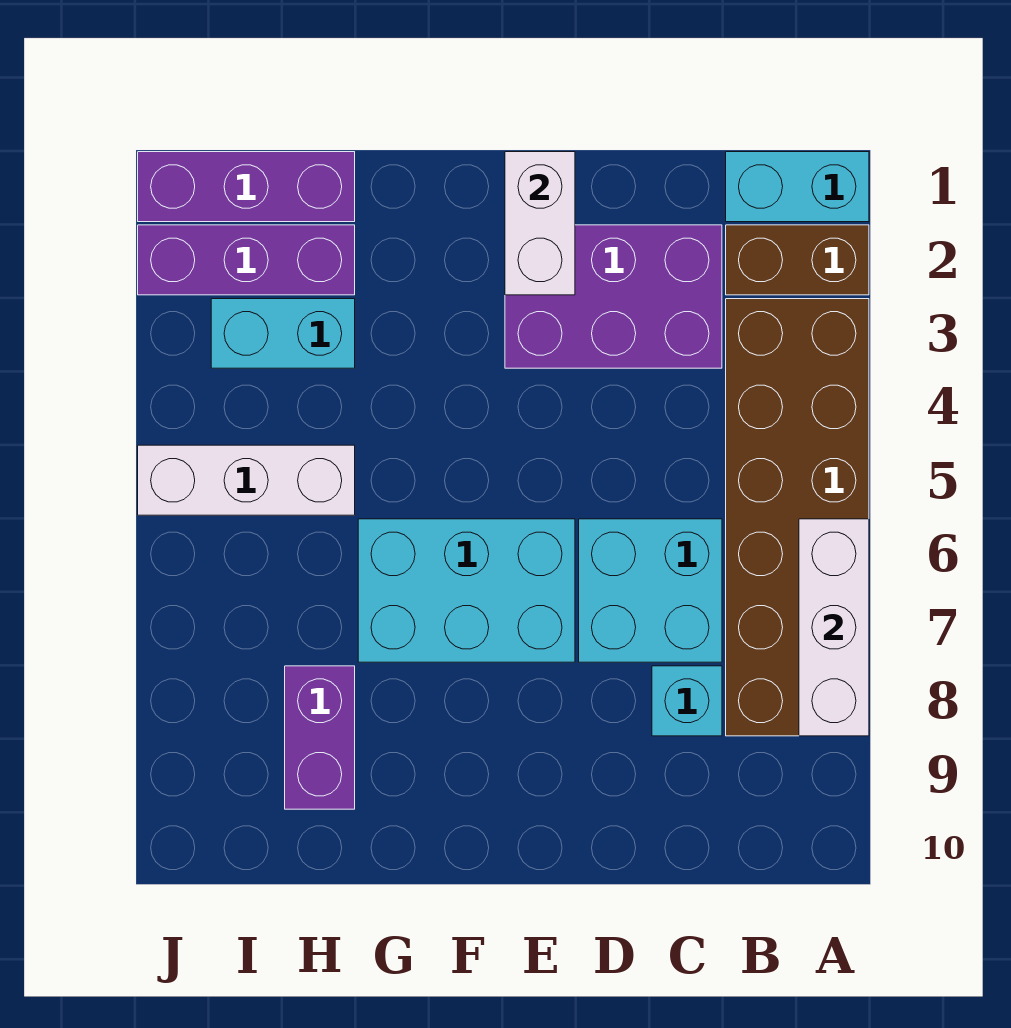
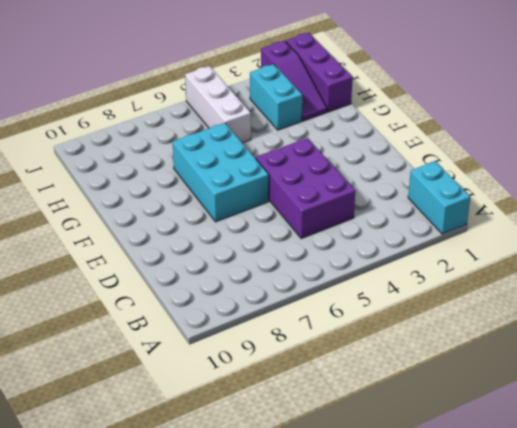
purple 2x3 brick [256,138,355,238] -> purple 2x3 brick moved to [505,225,722,368]
purple 1x3 slope [261,41,327,121] -> purple 1x3 brick [138,225,355,295]
none -> brown 1x2 brick [726,225,869,295]
none -> brown 2x6 brick [726,299,869,736]
none -> cyan 2x2 brick [579,519,722,662]

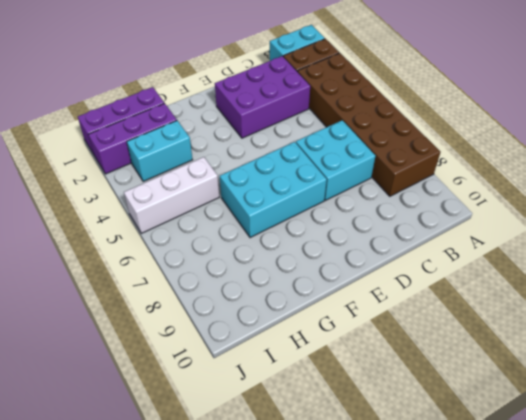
none -> cyan 1x1 brick [652,666,722,736]
none -> purple 1x2 brick [285,666,355,809]
none -> white 1x3 brick [799,519,869,736]

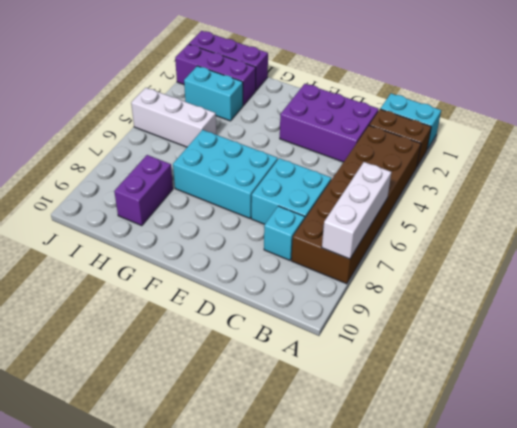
none -> white 1x2 brick [505,152,575,295]

